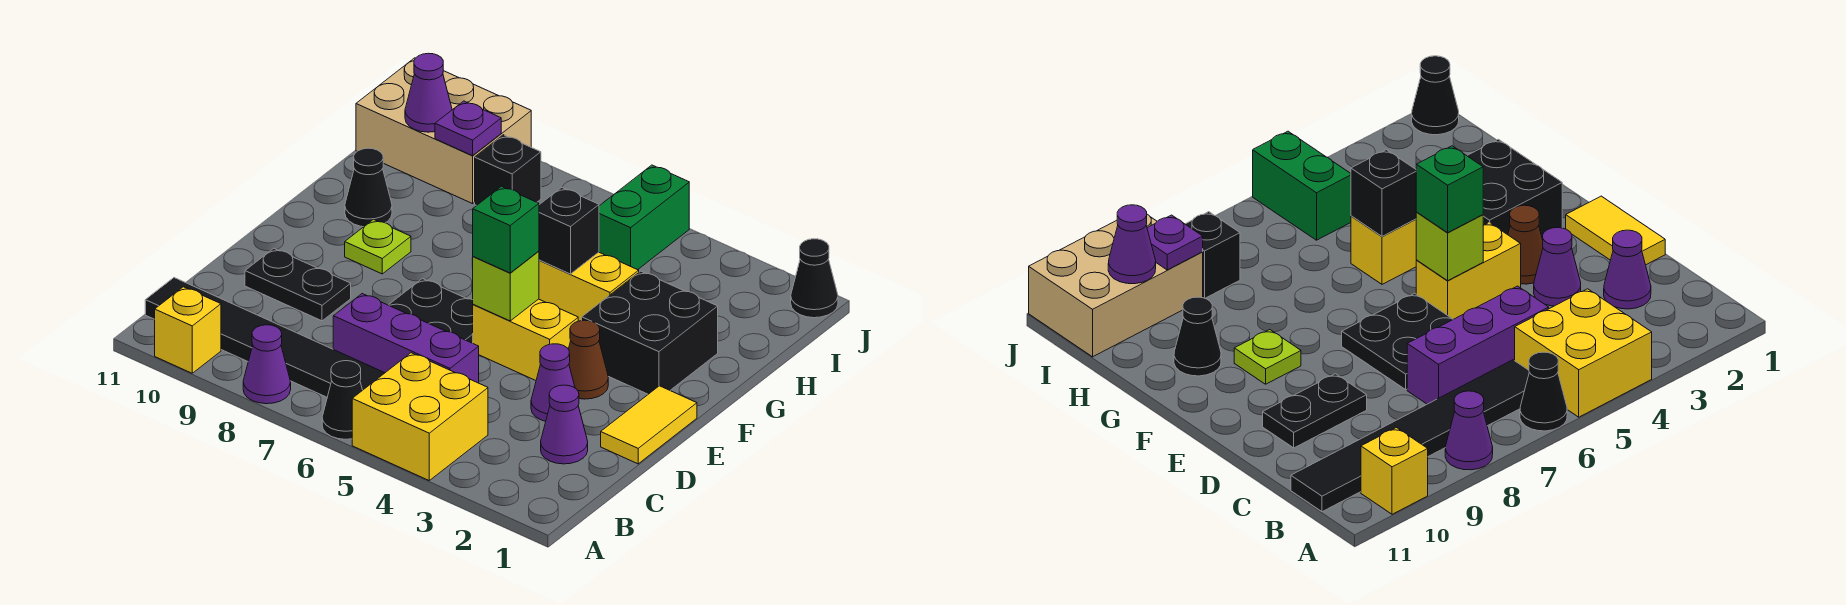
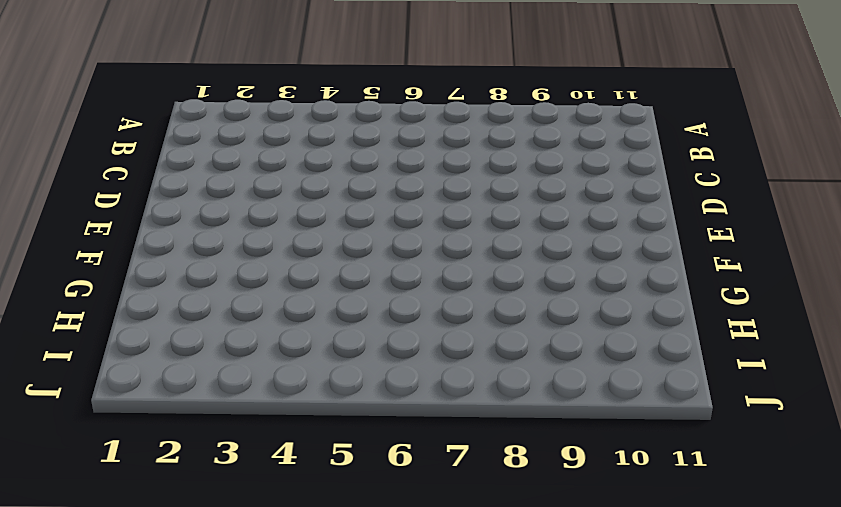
none -> yellow 2x2 brick [352,353,488,480]
none -> black 1x1 cone [322,361,362,439]
none -> purple 1x1 cone [243,325,291,404]

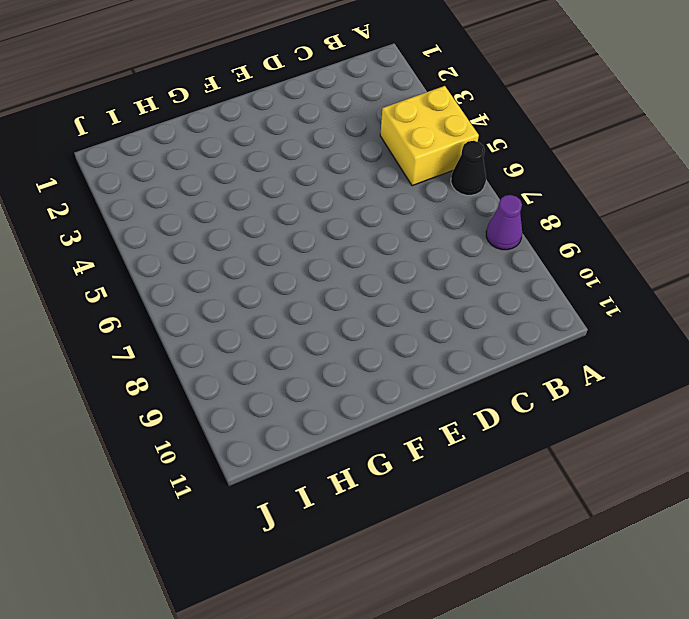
none -> yellow 1x1 brick [155,287,221,373]
none -> black 1x6 tile [145,278,384,397]
none -> purple 1x1 cone [541,385,588,464]

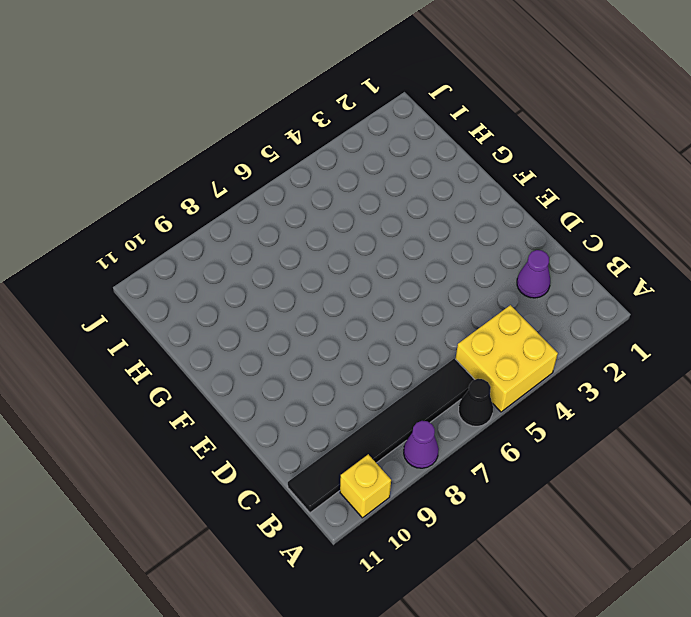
none -> purple 1x3 brick [333,294,479,383]
none -> yellow 1x2 tile [601,386,697,464]
none -> purple 1x1 cone [531,344,575,421]

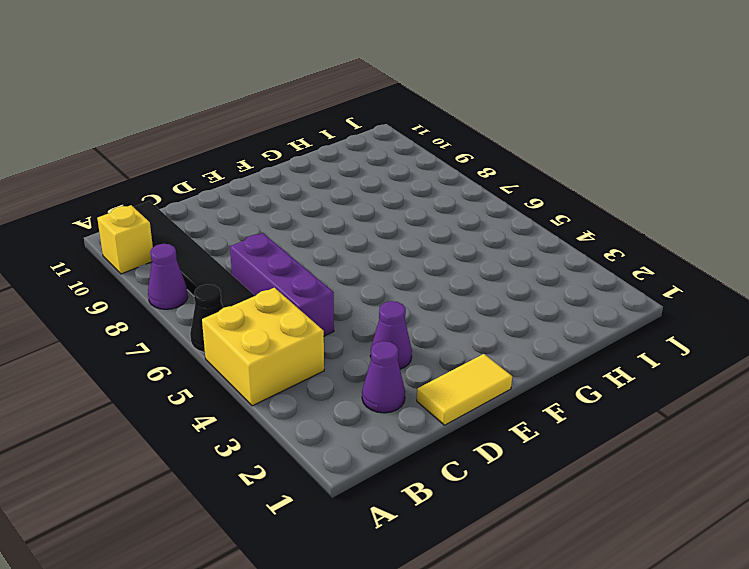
none -> black 2x2 plate [389,279,473,343]
none -> black 1x2 plate [245,248,351,321]
none -> brown 1x1 cone [568,320,608,399]

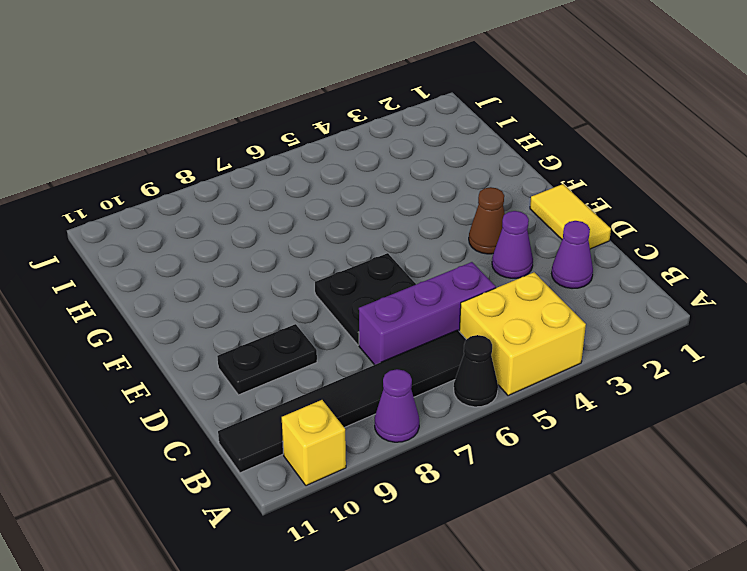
none -> yellow 1x2 brick [473,299,578,380]
none -> black 2x2 brick [582,271,718,394]
none -> lime 1x1 plate [345,219,411,274]

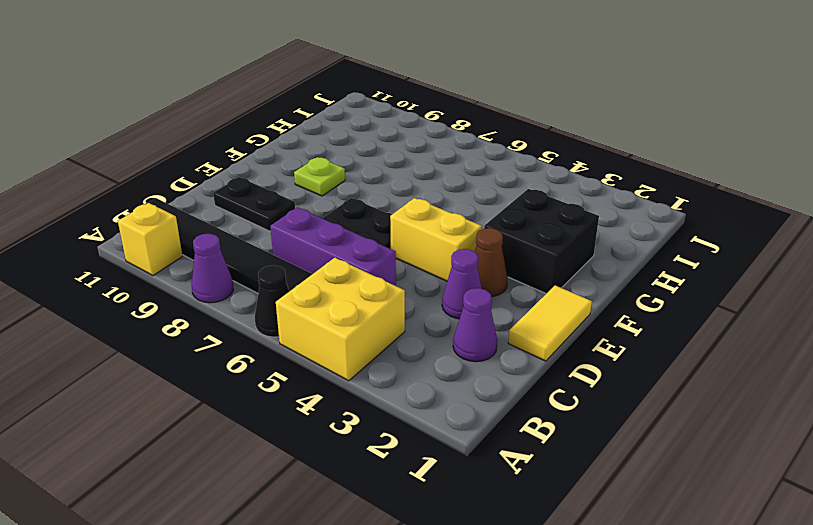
none -> yellow 1x2 brick [539,252,639,321]
none -> black 1x1 cone [345,148,392,227]
none -> green 1x2 brick [599,165,689,270]

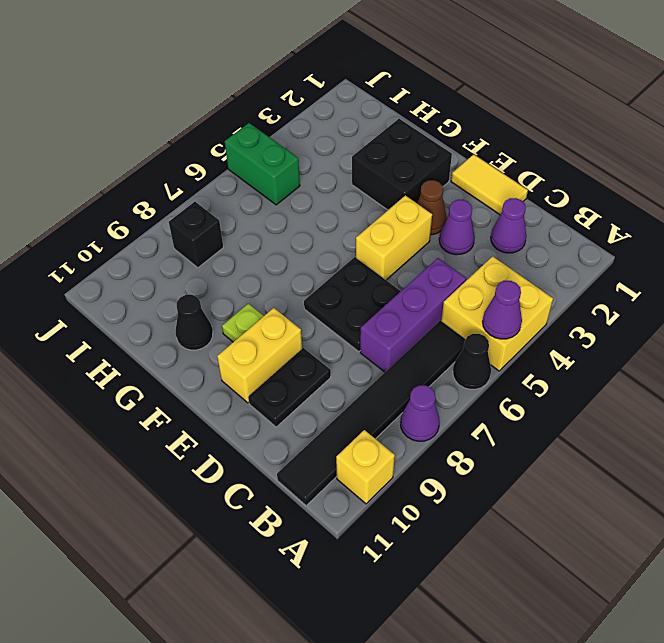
purple 1x1 cone [483,281,522,339] -> purple 1x1 cone moved to [405,53,452,132]
yellow 1x2 brick [217,308,302,403] -> yellow 1x2 brick moved to [539,252,639,321]
none -> tan 2x3 brick [356,58,531,204]
none -> black 1x1 cone [791,239,838,318]
none -> lime 1x1 brick [472,251,539,321]

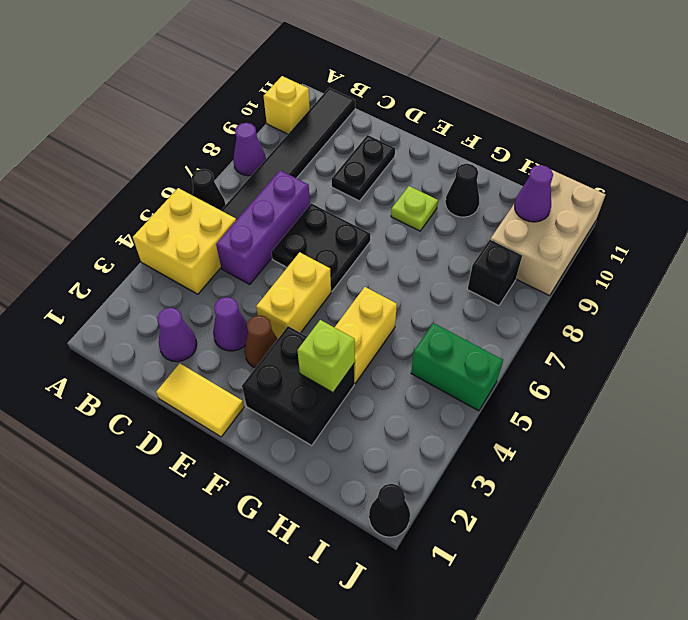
lime 1x1 brick [297,320,355,392] -> lime 1x1 brick moved to [472,251,539,321]
none -> black 1x1 brick [539,188,599,274]
none -> purple 1x1 plate [435,101,501,156]
none -> green 1x1 brick [473,186,539,273]

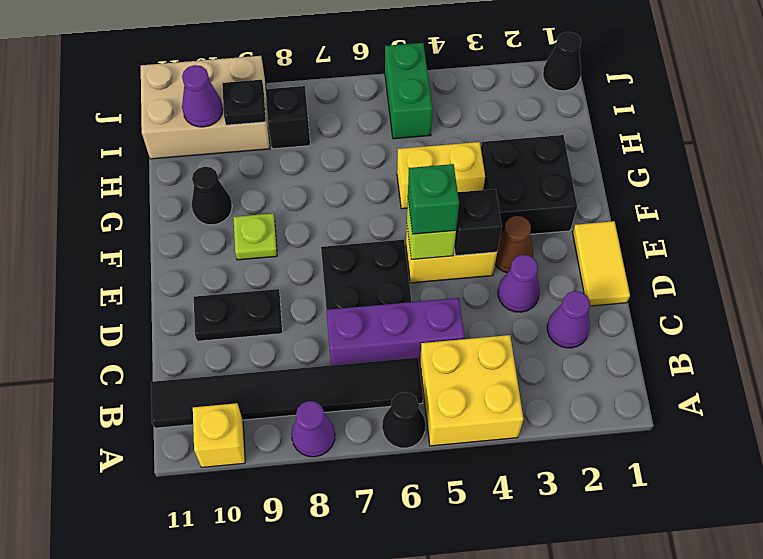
black 1x1 brick [454,189,502,256] -> black 1x1 brick moved to [539,188,599,274]
black 1x1 plate [222,80,266,125] -> purple 1x1 plate [435,101,501,156]

